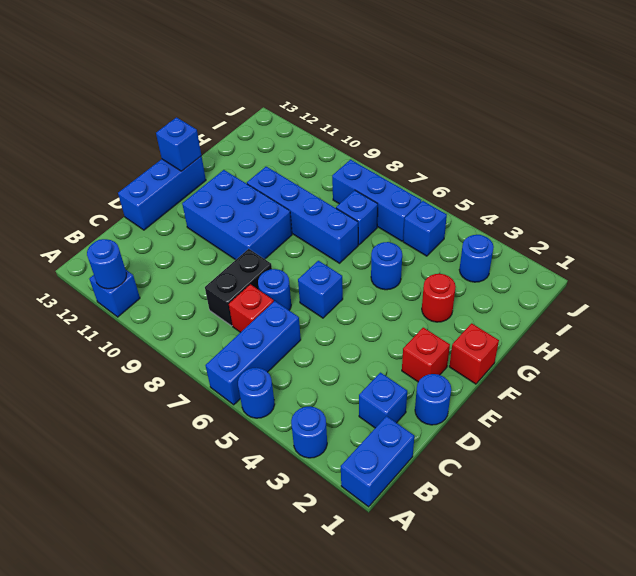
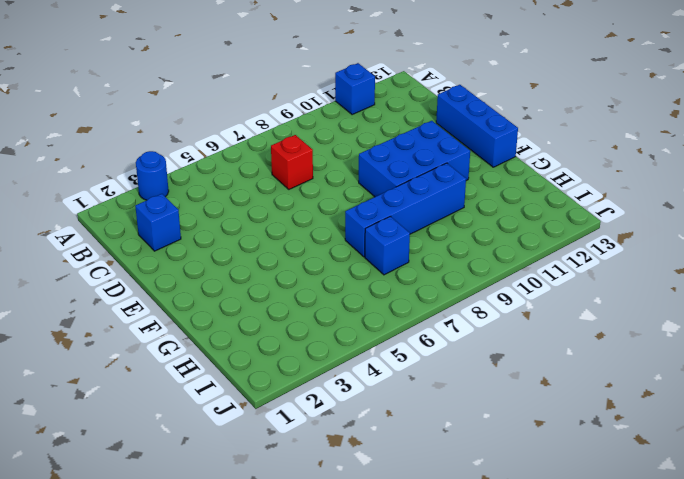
none -> blue 1x2 brick [341,416,414,507]
none -> blue 1x1 round brick [238,368,275,418]
none -> blue 1x3 brick [206,301,301,405]

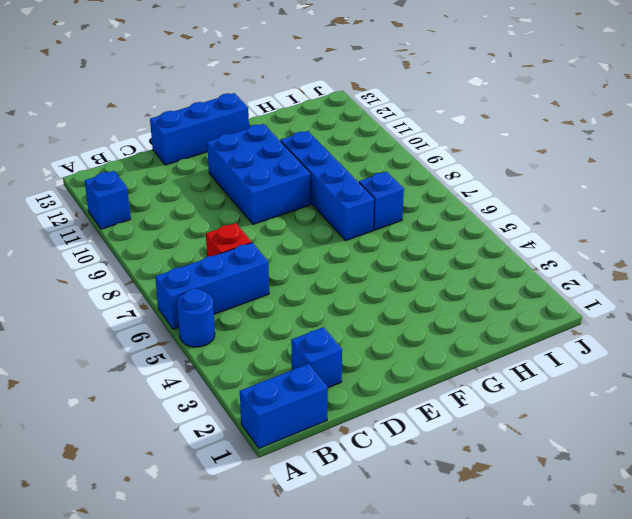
none -> blue 1x1 round brick [291,407,327,458]
none -> black 1x2 brick [205,249,272,326]
none -> blue 1x1 round brick [415,374,451,425]

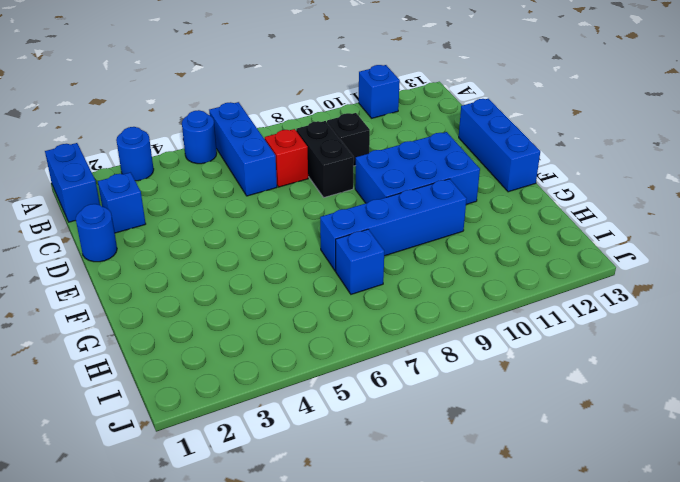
black 1x1 brick [327,113,370,166] -> none
none -> blue 1x1 round brick [258,269,291,310]
none -> red 1x1 brick [402,328,450,382]
none -> blue 1x1 brick [298,261,343,318]

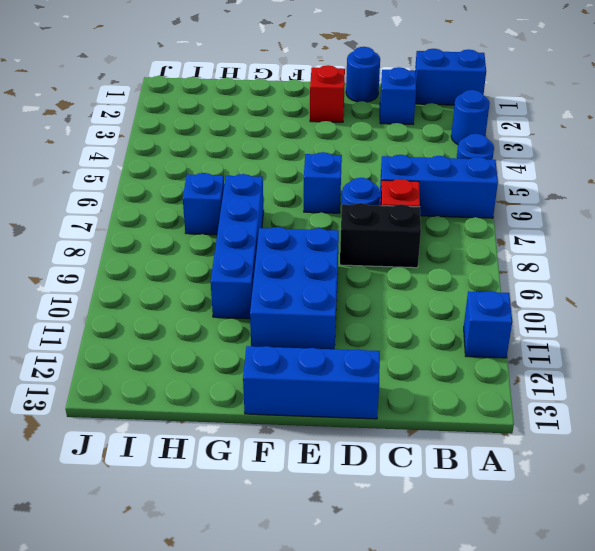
none -> red 1x1 brick [449,323,499,384]
none -> red 1x1 round brick [422,274,456,322]
none -> blue 1x1 round brick [371,242,402,290]

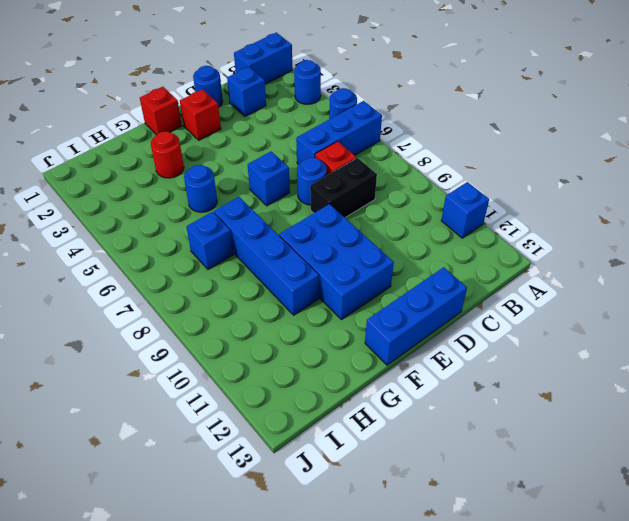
none -> blue 1x1 round brick [459,235,494,282]
none -> blue 1x1 brick [403,201,447,256]
none -> blue 1x3 brick [332,160,421,241]

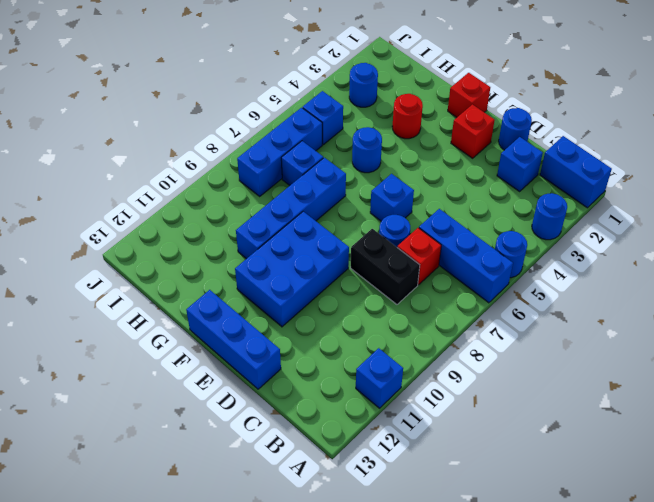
none -> blue 1x1 round brick [87,239,127,289]
none -> blue 1x1 brick [156,117,201,171]

